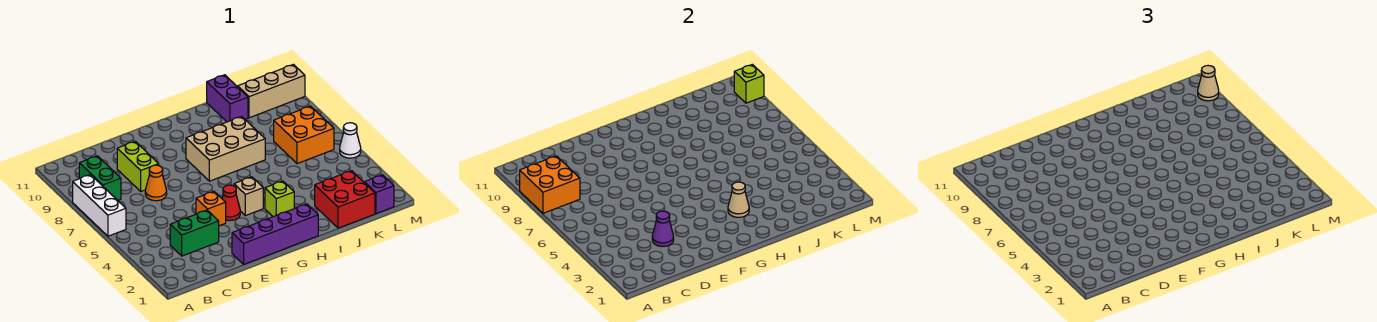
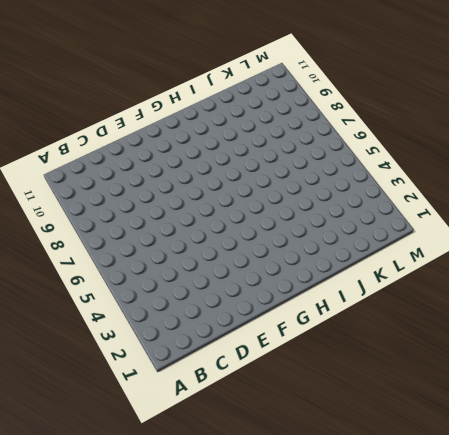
none -> white 1x3 brick [73,175,126,236]
none -> green 1x2 brick [79,156,121,200]
none -> green 1x2 brick [170,210,219,256]

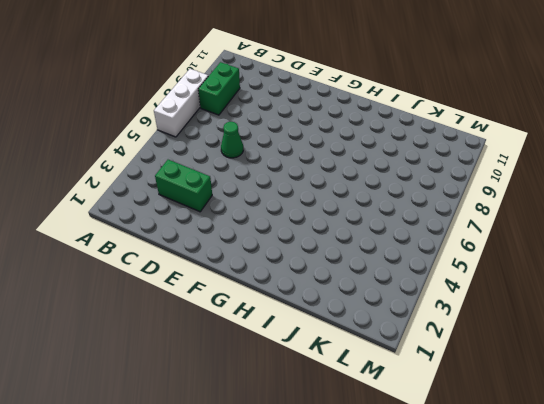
green 1x1 cone [221,122,243,158] -> none
none -> orange 1x1 cone [145,165,167,201]
none -> lime 1x2 brick [117,141,159,191]
none -> purple 1x4 brick [232,204,318,264]

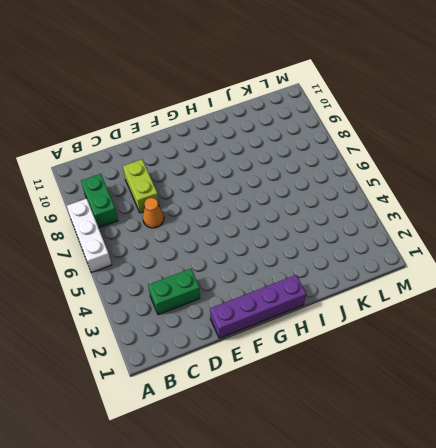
none -> orange 1x1 brick [196,192,226,226]
none -> red 1x1 cone [222,185,240,221]
none -> tan 1x1 brick [234,177,263,216]

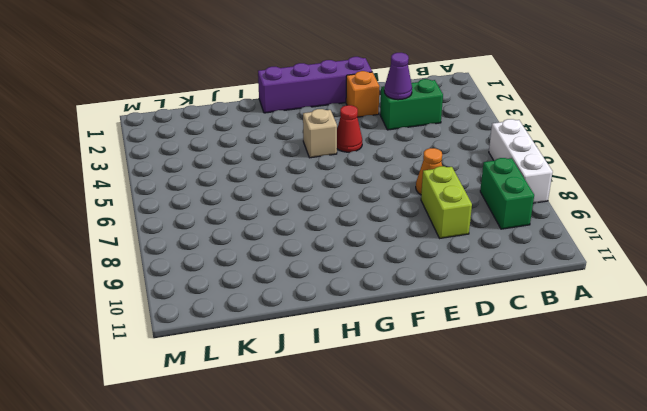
orange 1x1 brick [346,71,380,117] -> orange 1x1 brick moved to [196,192,226,226]
none -> tan 2x3 brick [186,116,265,181]
none -> lime 1x1 brick [265,181,294,217]
none -> red 2x2 brick [315,171,375,228]

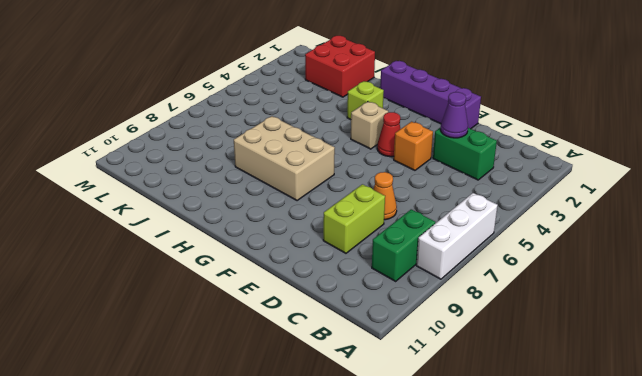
none -> purple 1x2 brick [207,75,248,122]
none -> orange 2x2 brick [274,106,334,164]
none -> tan 1x3 brick [238,64,305,118]

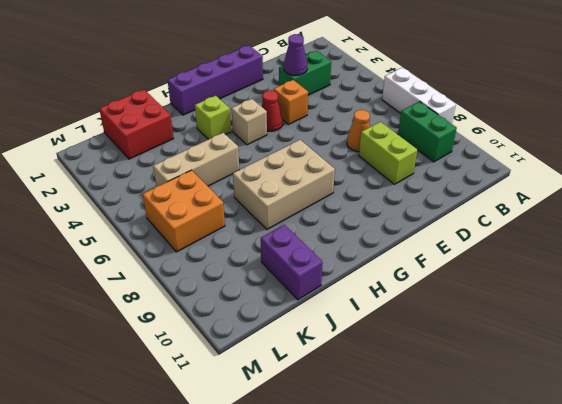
tan 1x3 brick [153,133,239,186] -> tan 1x3 brick moved to [238,64,305,118]
none -> purple 1x1 brick [365,175,394,214]
none -> white 1x1 cone [340,123,361,158]
none -> orange 2x2 brick [520,156,580,213]

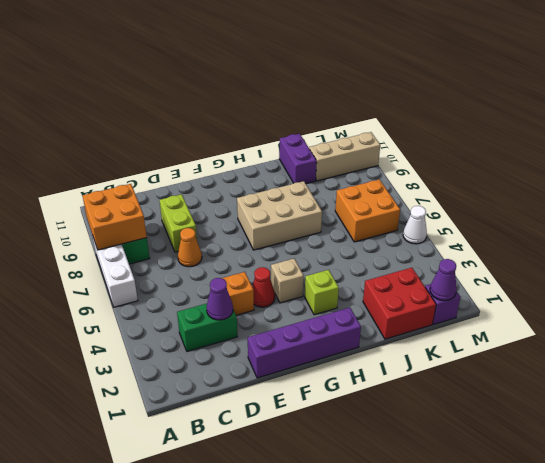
purple 1x1 cone [430,259,457,301] -> none
none -> tan 1x1 cone [728,182,749,217]
none -> lime 1x1 brick [734,64,764,103]
none -> tan 1x1 cone [1198,66,1219,101]

